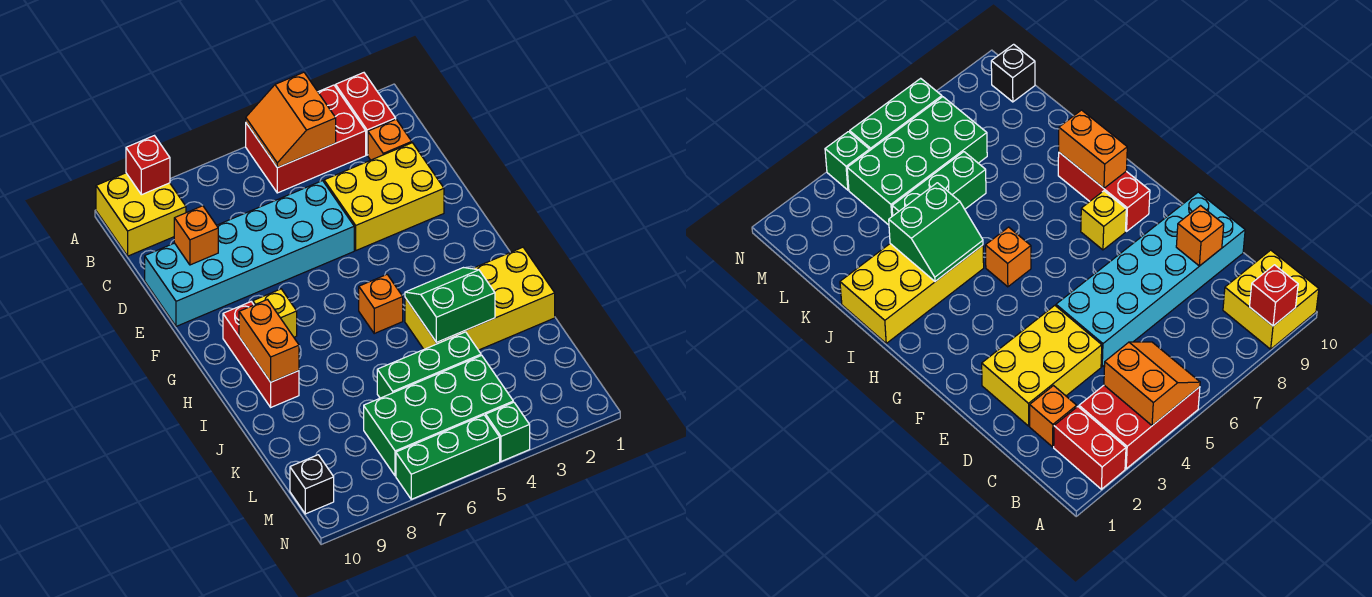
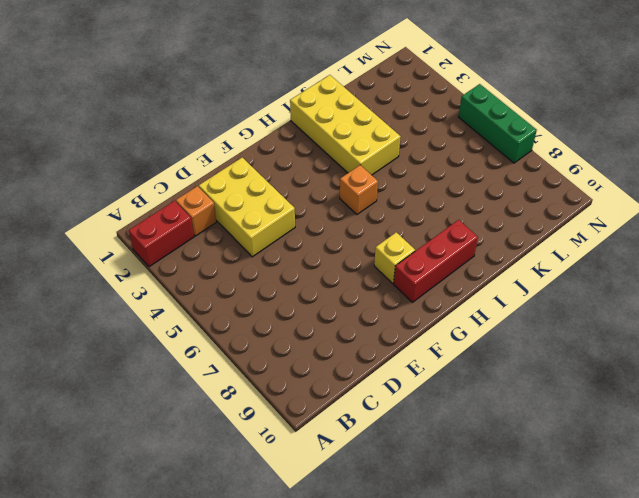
none -> red 2x3 brick [246,85,366,193]
none -> yellow 2x2 brick [96,173,186,256]
none -> cyan 2x6 brick [145,181,354,326]

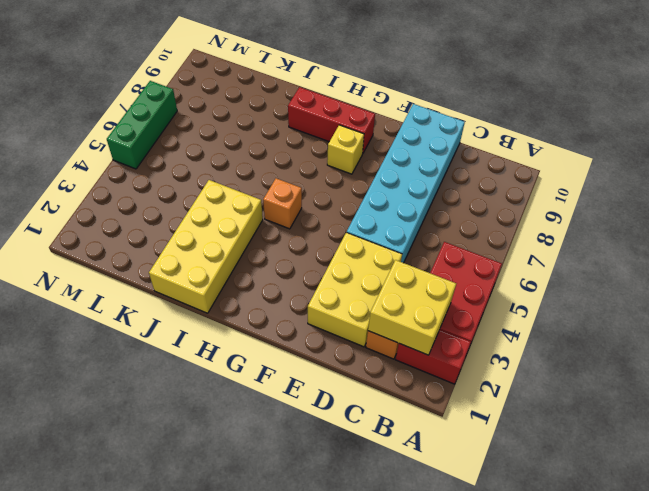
yellow 2x2 brick [368,260,456,355] -> yellow 2x2 brick moved to [96,173,186,256]
none -> green 1x3 brick [377,332,481,398]
none -> green 2x4 brick [364,355,513,476]
none -> black 1x1 brick [290,455,334,514]

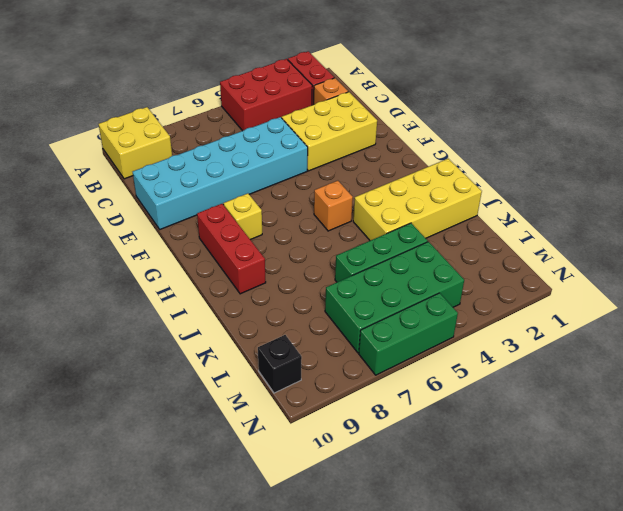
none -> green 1x1 brick [486,402,530,461]
none -> orange 2x2 slope [246,72,336,168]
none -> red 1x1 brick [126,136,170,195]

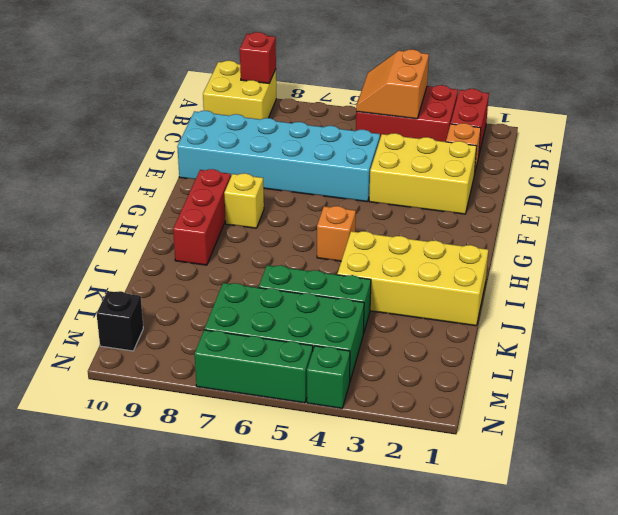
none -> orange 1x1 brick [174,206,218,265]
none -> orange 1x2 brick [239,300,299,382]
none -> green 2x2 slope [405,268,495,343]

